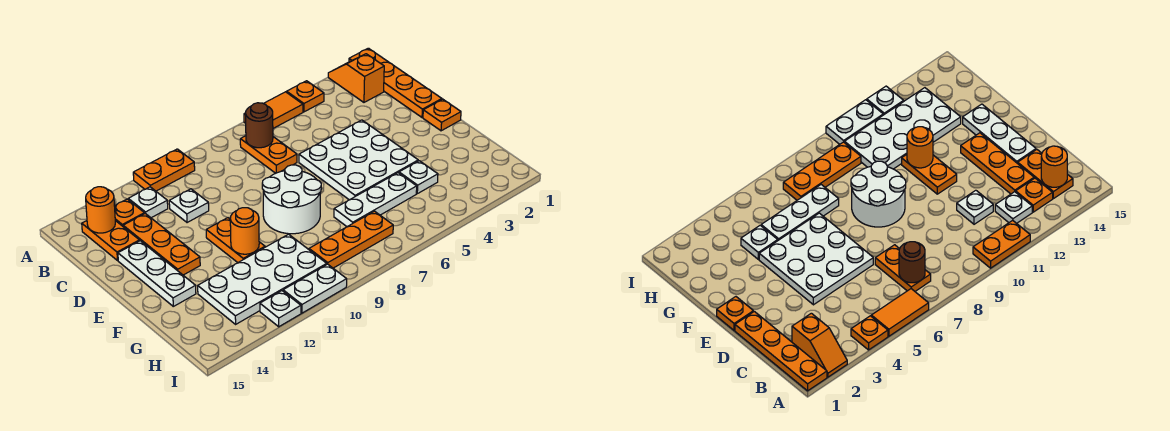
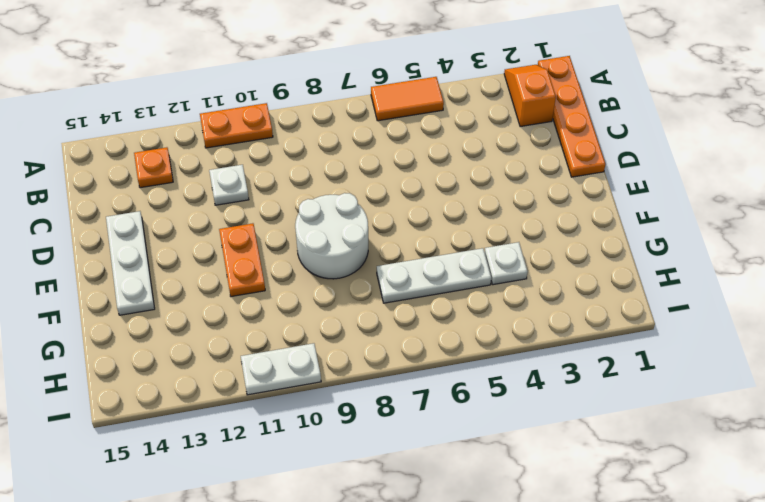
none -> orange 1x1 plate [287,81,324,112]
none -> orange 1x2 plate [240,136,297,173]
none -> white 1x1 plate [128,187,168,218]

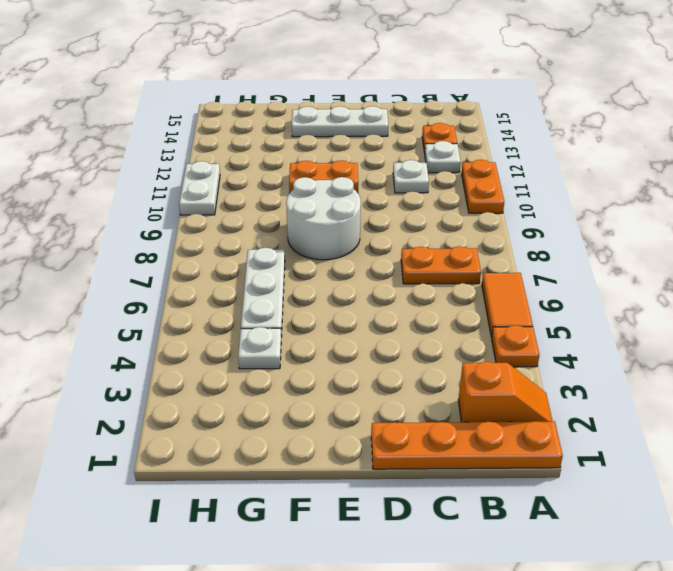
none -> orange 1x2 plate [82,221,139,260]
none -> orange 1x3 plate [123,213,200,275]
none -> white 3x3 plate [299,120,418,200]

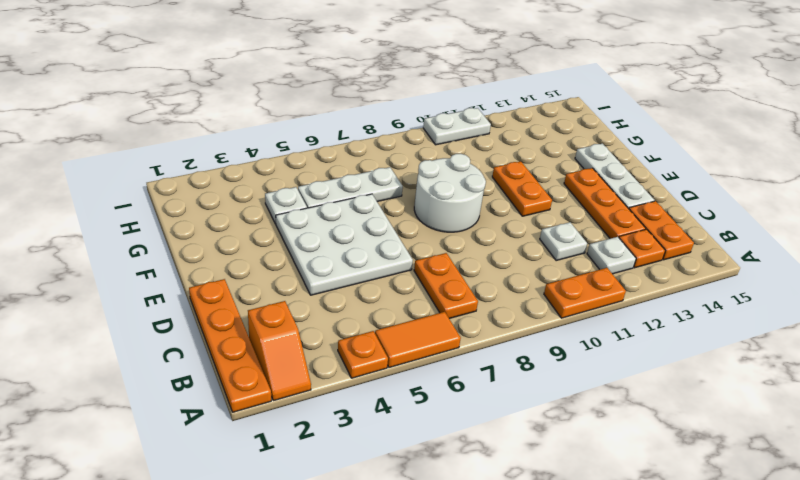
none -> orange 1x1 plate [423,99,461,131]
none -> white 2x4 plate [198,234,327,324]
none -> orange 1x3 plate [309,211,393,268]

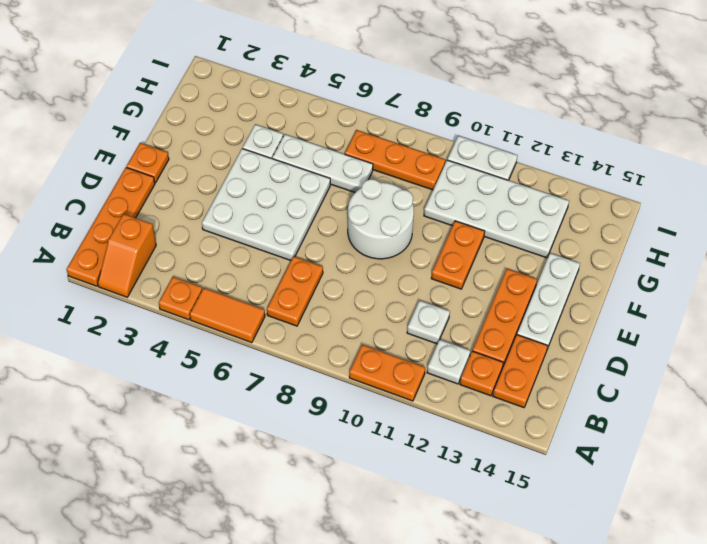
none -> white 1x1 plate [260,291,301,327]
none -> brown 1x1 round brick [246,103,273,148]
none -> orange 1x1 round brick [86,187,115,233]

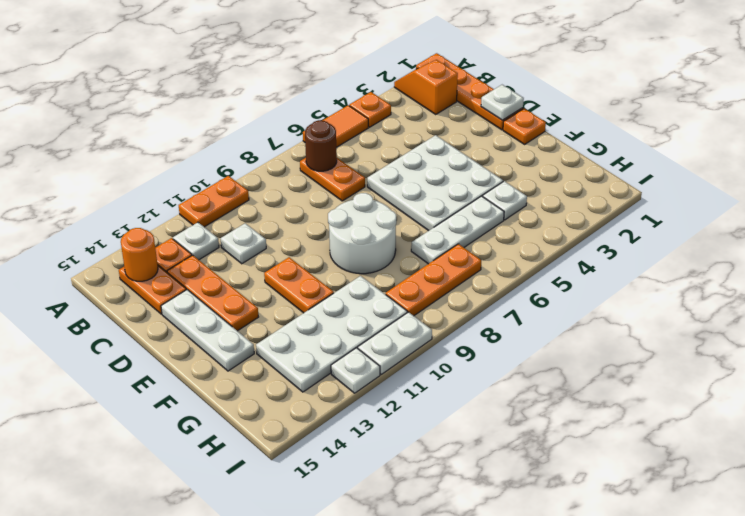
white 1x1 plate [481,85,524,120] -> none
none -> orange 1x1 round brick [230,208,259,254]

